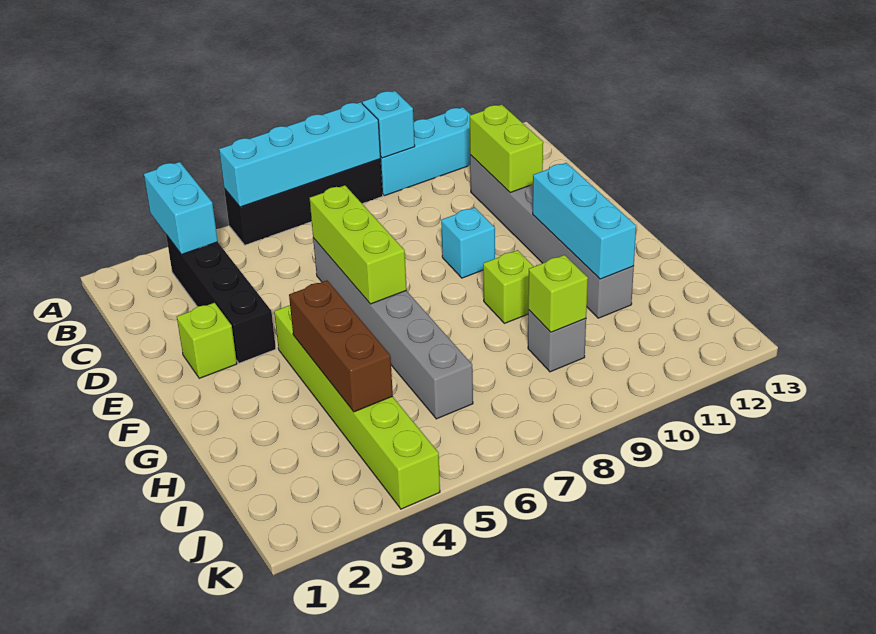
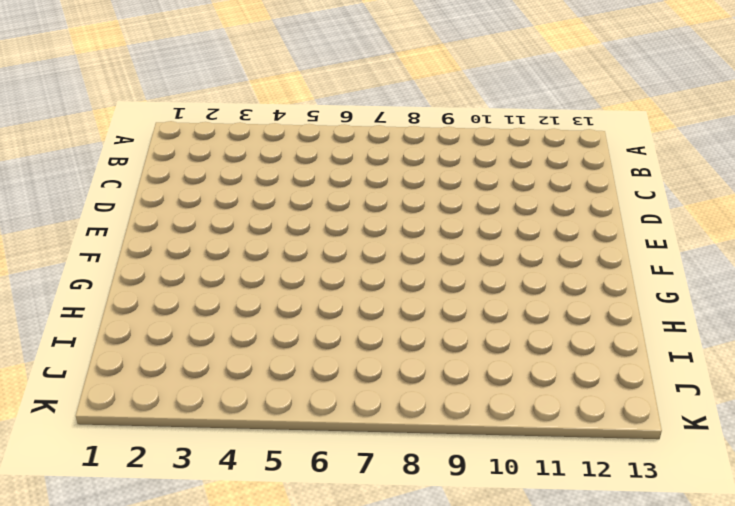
none -> black 1x4 brick [224,159,383,245]
none -> cyan 1x3 brick [380,107,471,196]
none -> black 1x4 brick [166,235,276,363]

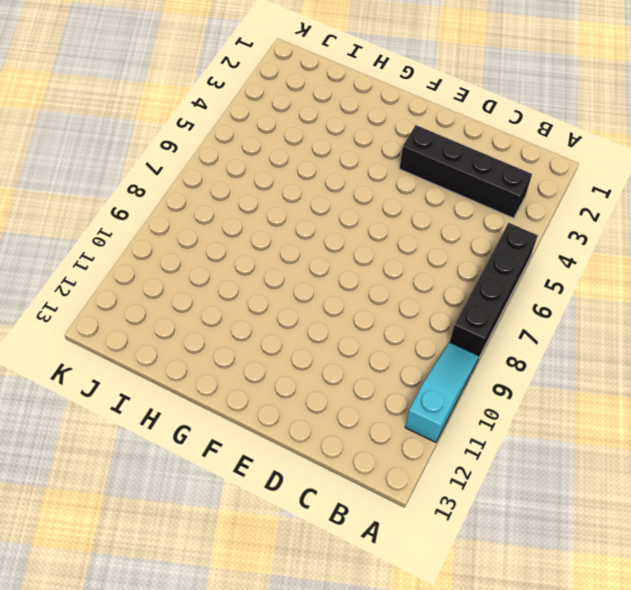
cyan 1x3 slope [405,342,479,442] -> cyan 1x3 brick [380,107,471,196]
none -> grey 1x6 brick [470,155,634,318]
none -> grey 1x6 brick [313,238,473,419]
none -> lime 1x1 brick [177,303,237,378]

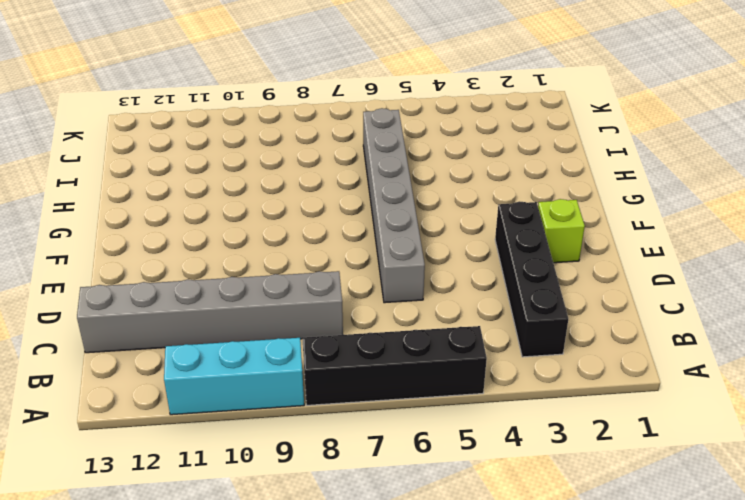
grey 1x6 brick [77,271,343,353] -> grey 1x6 brick turned to [470,155,634,318]
none -> cyan 1x1 brick [441,207,495,278]
none -> lime 1x6 brick [274,305,440,509]
none -> lime 1x1 brick [483,250,534,323]

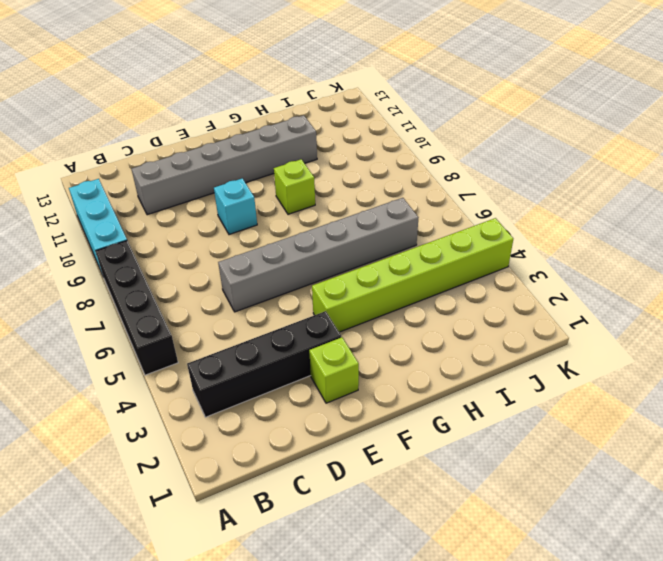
none -> grey 1x1 brick [528,310,586,372]
none -> cyan 1x2 brick [144,162,218,255]
none -> cyan 1x4 brick [219,102,380,207]

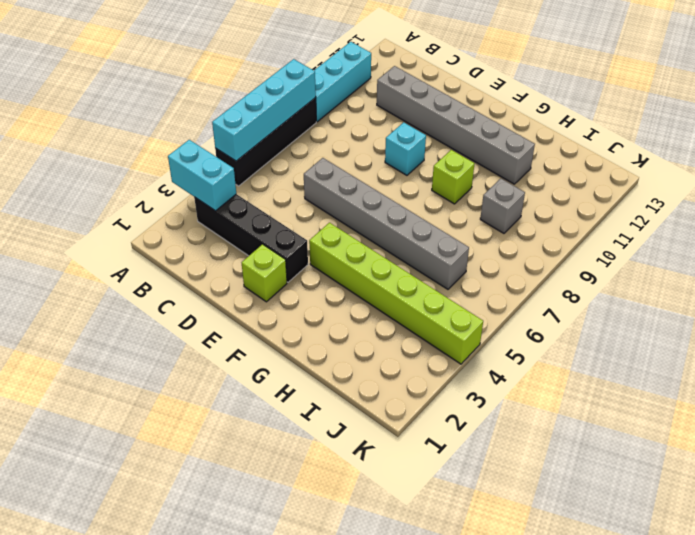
none -> cyan 1x1 brick [362,91,415,158]
none -> lime 1x2 brick [470,105,543,193]
none -> lime 1x3 brick [310,185,407,304]

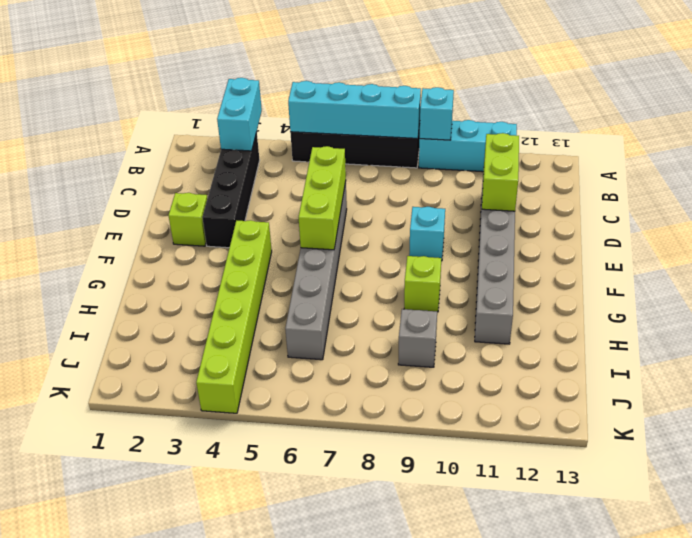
none -> cyan 1x3 brick [533,163,636,279]
none -> brown 1x3 brick [289,281,393,412]
none -> lime 1x1 brick [528,255,588,332]

